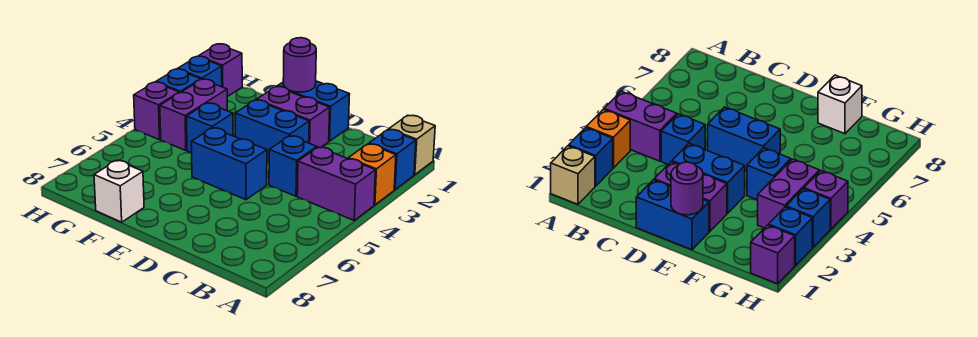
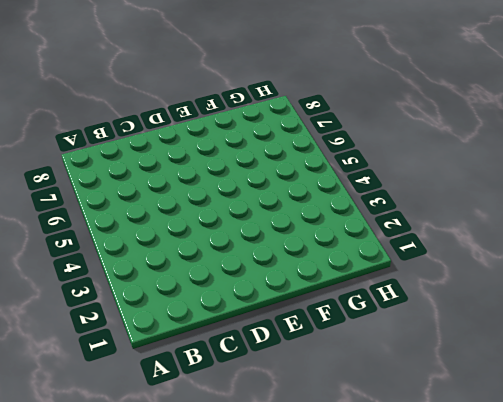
none -> tan 1x1 brick [389,115,435,175]
none -> blue 1x1 brick [369,130,416,189]
none -> orange 1x1 brick [348,144,396,205]

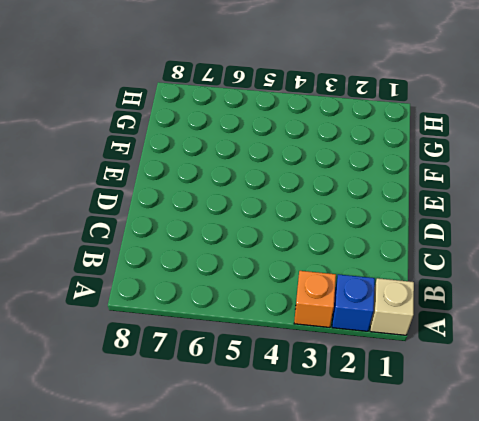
none -> purple 1x2 brick [297,147,376,220]
none -> blue 1x1 brick [269,136,317,196]
none -> blue 1x2 brick [277,81,350,141]

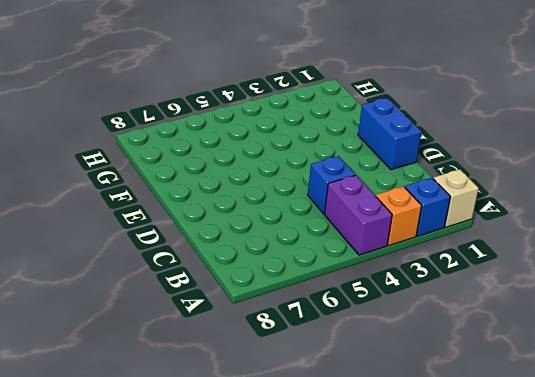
none -> purple 1x2 brick [257,87,330,148]
none -> blue 1x2 brick [235,100,309,161]
none -> blue 1x2 brick [191,128,267,200]

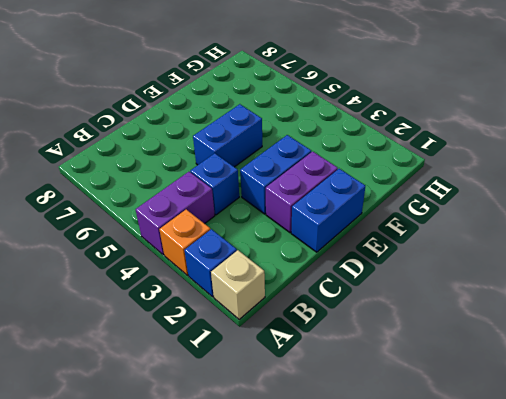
none -> blue 1x1 brick [186,103,233,153]
none -> white 1x1 brick [94,160,144,222]
none -> purple 1x2 brick [160,79,227,150]

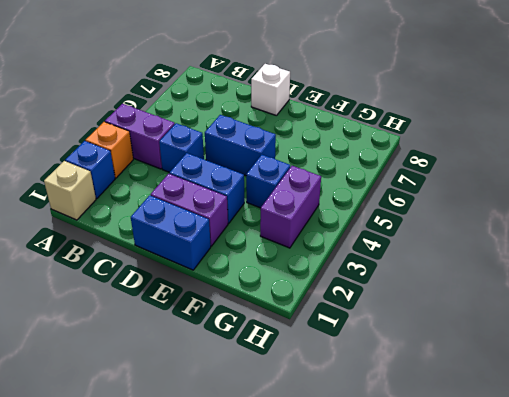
white 1x1 brick [251,64,290,116] -> white 1x1 brick moved to [94,160,144,222]
none -> purple 1x1 brick [199,44,242,97]
none -> blue 1x1 brick [178,56,222,87]
none -> blue 1x1 brick [156,69,201,93]

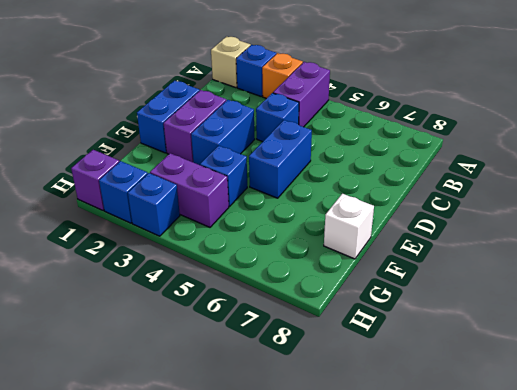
none -> purple 1x1 brick [134,82,179,140]
none -> purple 1x1 round brick [283,38,316,92]

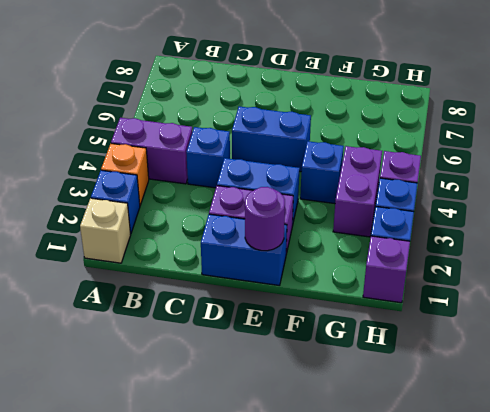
none -> white 1x1 brick [94,160,144,222]

